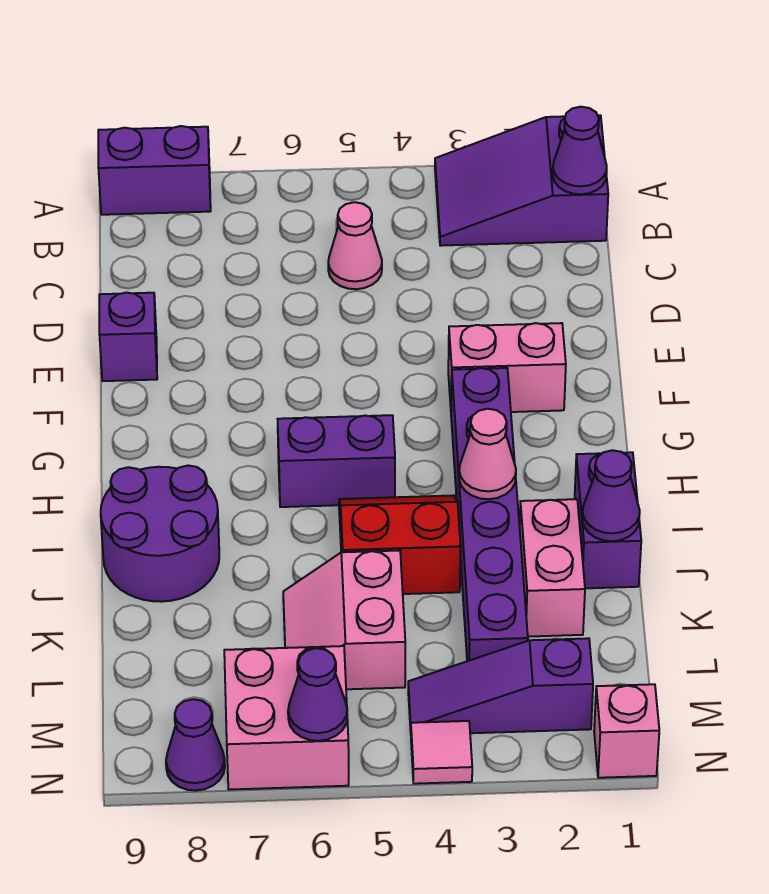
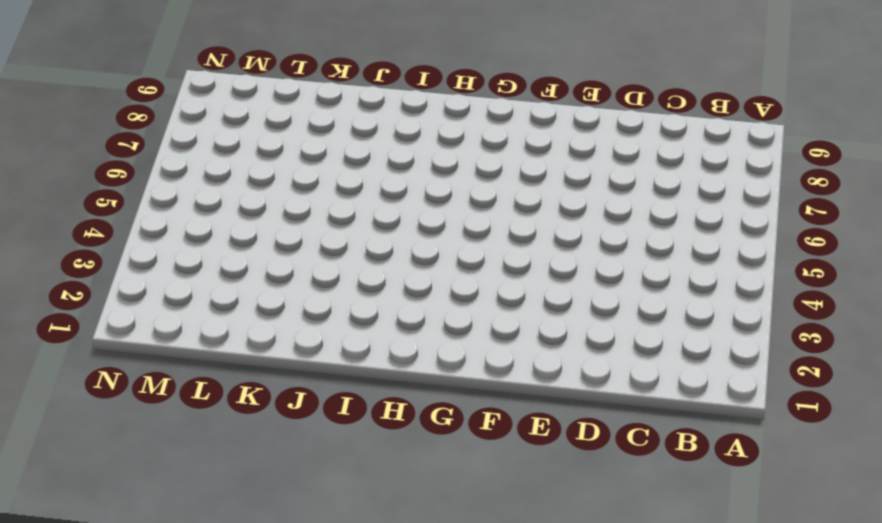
none -> purple 2x3 slope [435,115,608,246]
none -> purple 1x2 brick [98,126,211,215]
none -> pink 1x1 cone [328,202,382,289]

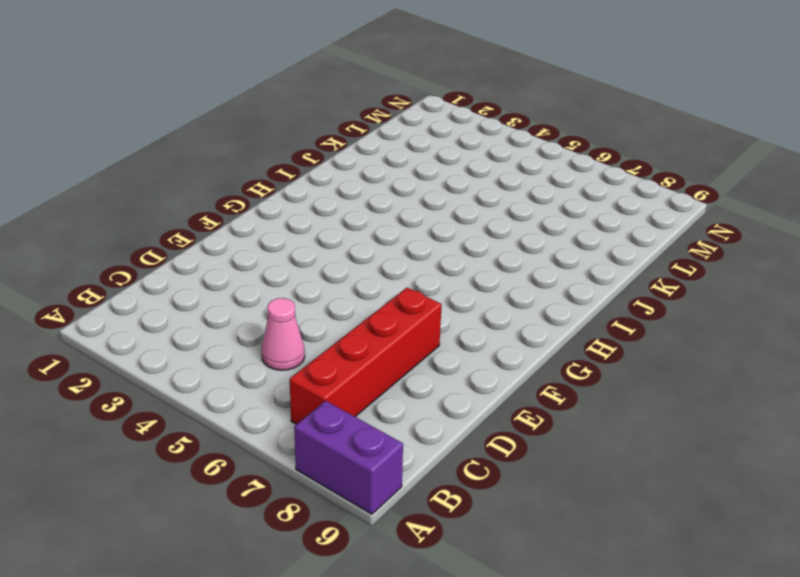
red 1x4 brick [290,288,442,424] -> none
none -> purple 2x3 slope [435,115,608,246]
none -> purple 1x1 brick [99,293,157,381]
none -> pink 1x2 brick [448,323,566,412]

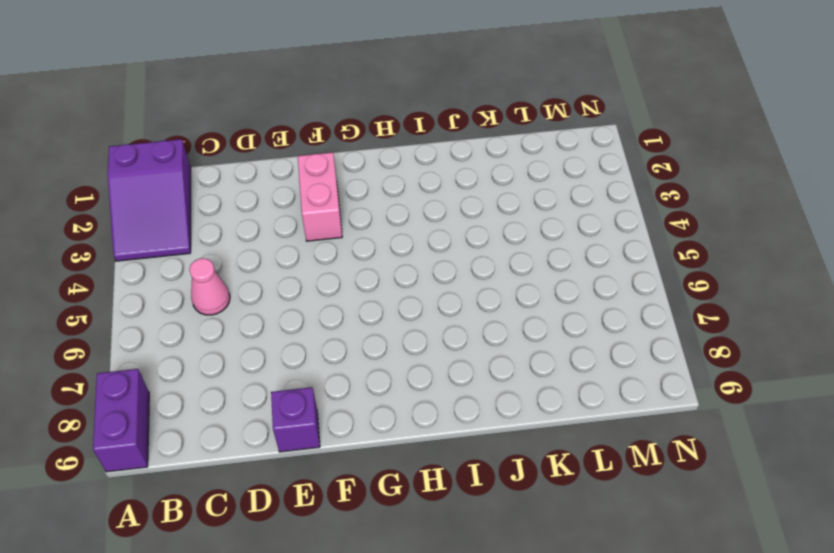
none -> purple 1x6 brick [451,368,528,661]
none -> purple 1x2 brick [278,415,395,507]
none -> purple 1x2 brick [575,452,641,588]

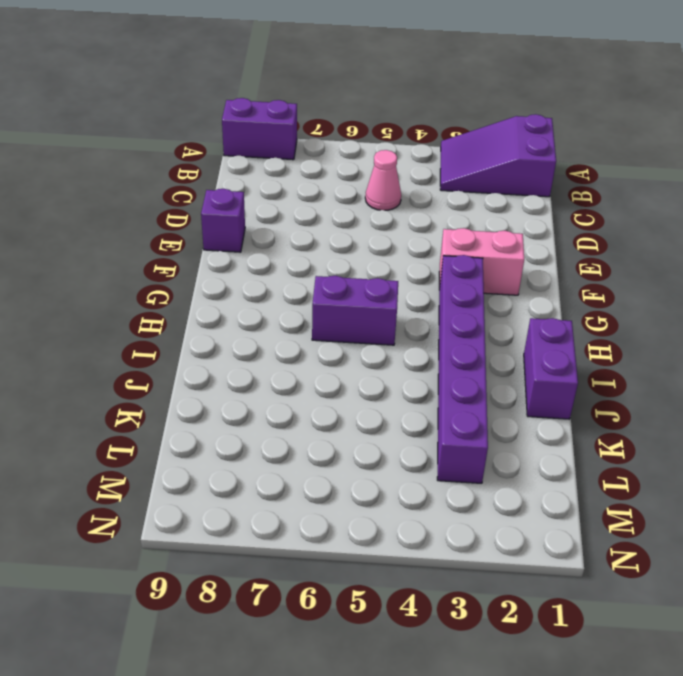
none -> red 2x2 slope [339,495,461,594]
none -> purple 2x2 round brick [101,466,219,602]
none -> pink 1x2 brick [520,499,585,637]

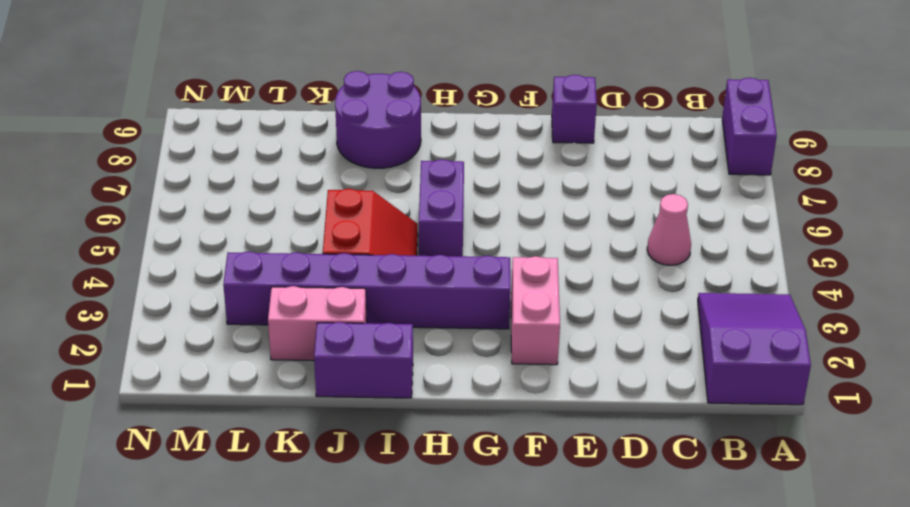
none -> pink 2x2 slope [283,550,405,689]
none -> purple 1x3 slope [408,638,593,733]
none -> pink 2x2 brick [224,646,349,790]

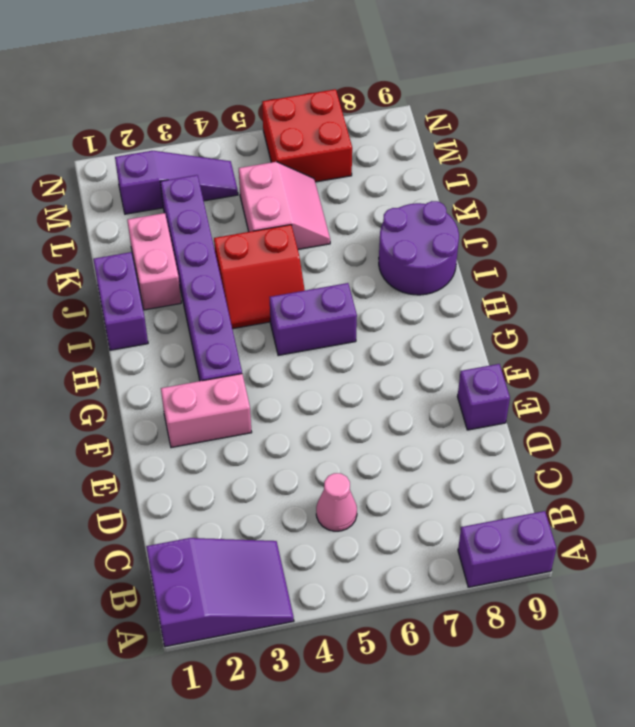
red 2x2 brick [262,89,352,182] -> pink 2x2 brick [224,646,349,790]
none -> pink 1x1 brick [594,684,659,778]
none -> pink 1x1 tile [411,721,472,784]
none -> purple 1x1 cone [166,699,225,791]

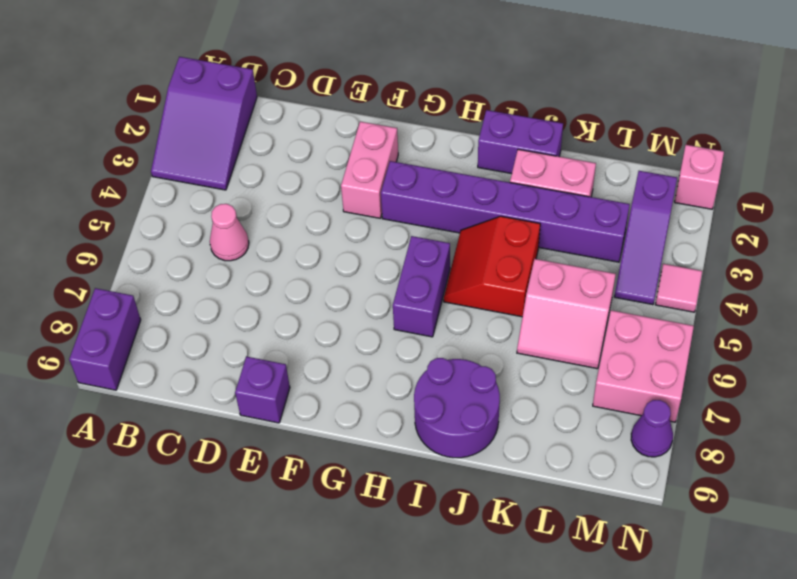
none -> purple 1x1 cone [553,107,607,194]
none -> pink 1x1 cone [459,409,516,499]
none -> purple 1x1 cone [582,450,640,541]

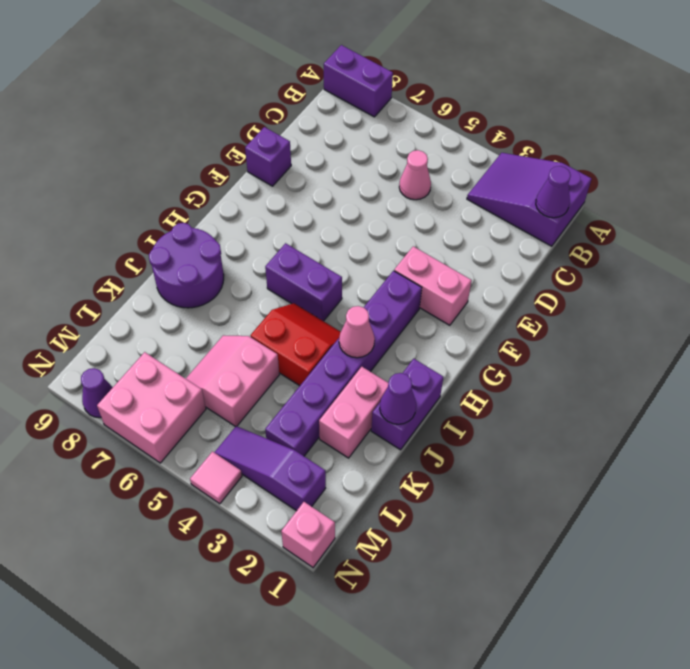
none -> purple 1x1 cone [288,648,347,741]

